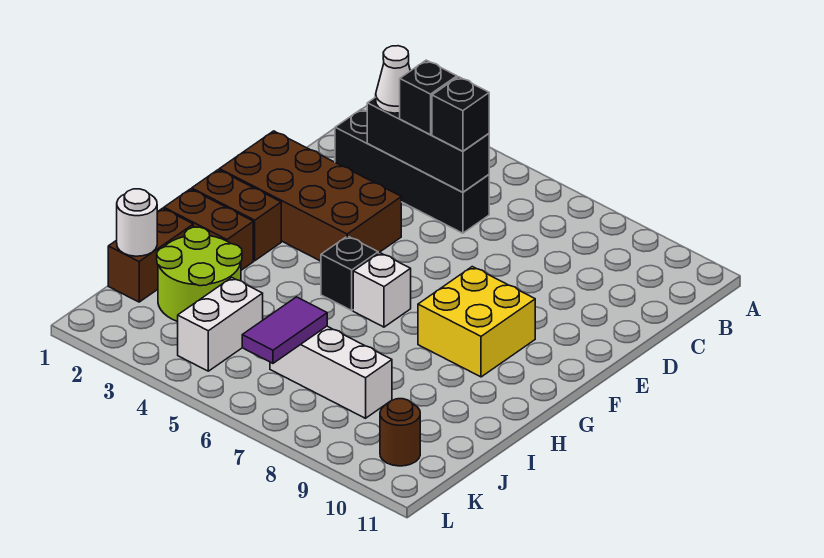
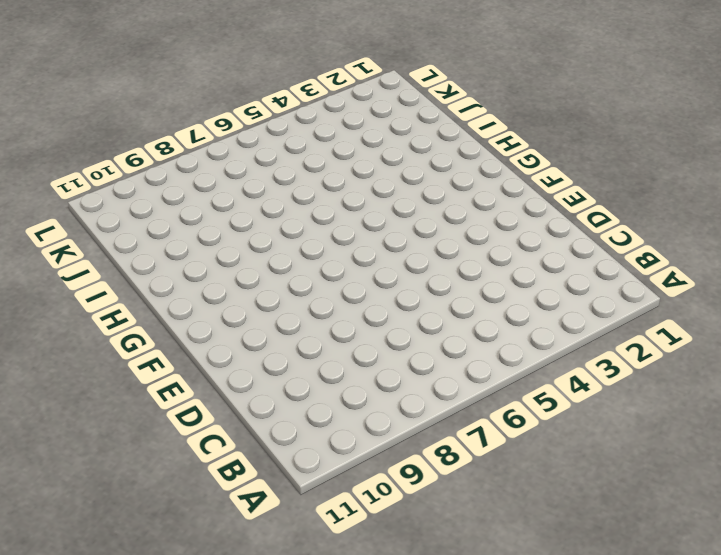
none -> black 1x4 brick [335,109,489,233]
none -> brown 2x4 brick [219,131,401,261]
none -> yellow 2x2 brick [418,267,535,377]

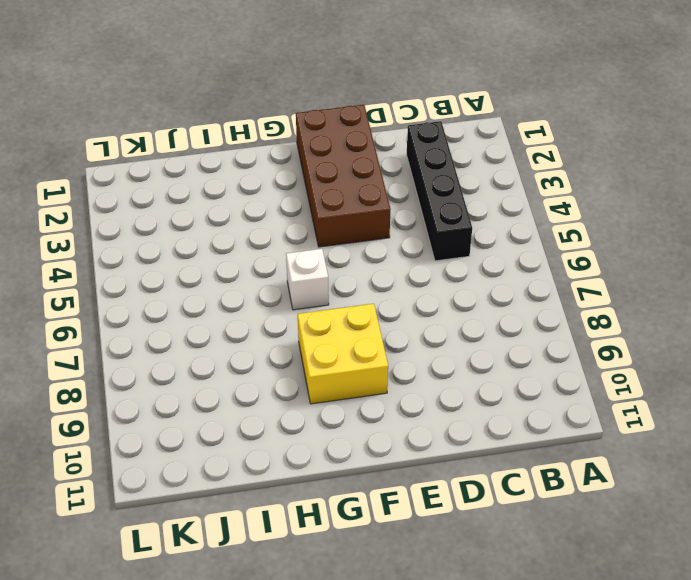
none -> brown 1x2 brick [192,170,281,261]
none -> black 1x1 brick [321,236,378,310]
none -> brown 1x2 brick [164,189,253,270]

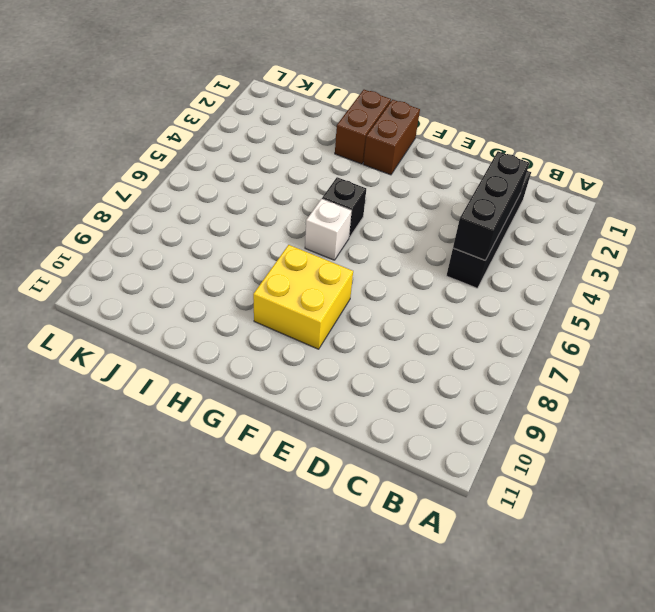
none -> brown 2x4 brick [219,131,401,261]
none -> brown 1x2 brick [108,208,193,302]
none -> lime 2x2 round brick [157,227,242,322]

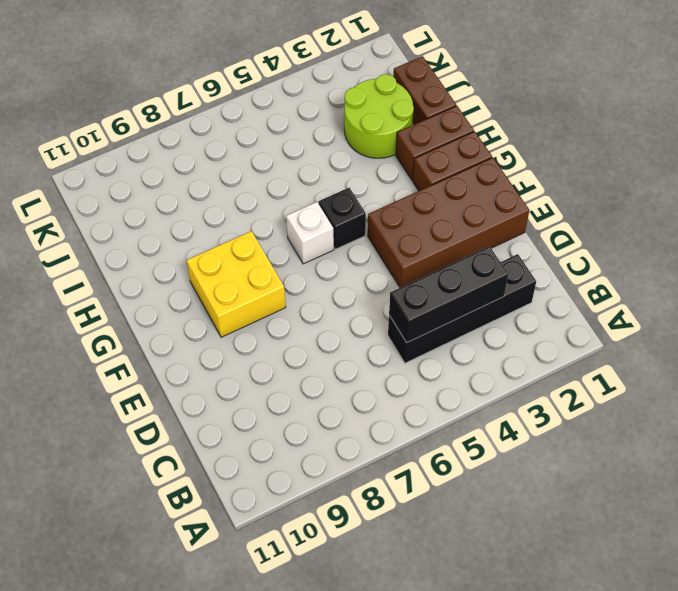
none -> white 1x2 brick [178,278,263,371]
none -> white 1x3 brick [270,326,392,418]
none -> brown 1x1 round brick [380,399,420,466]

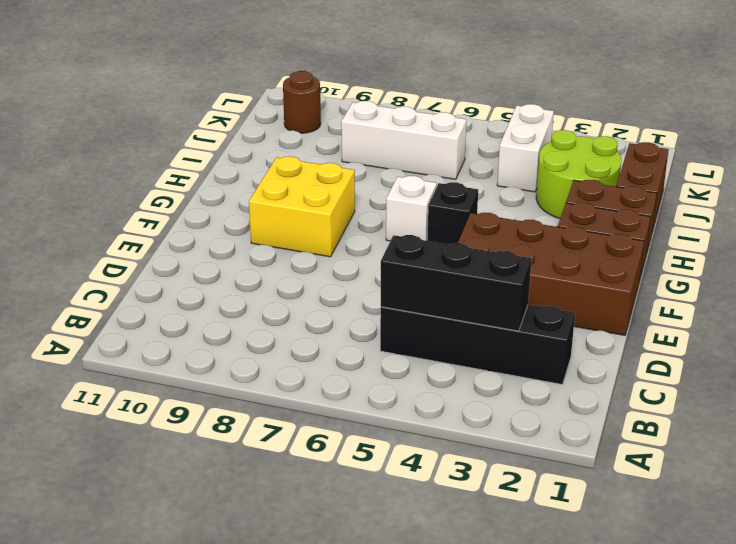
none -> white 1x1 round brick [117,189,157,256]
none -> purple 1x2 tile [242,297,327,363]
none -> white 1x1 cone [376,46,410,113]

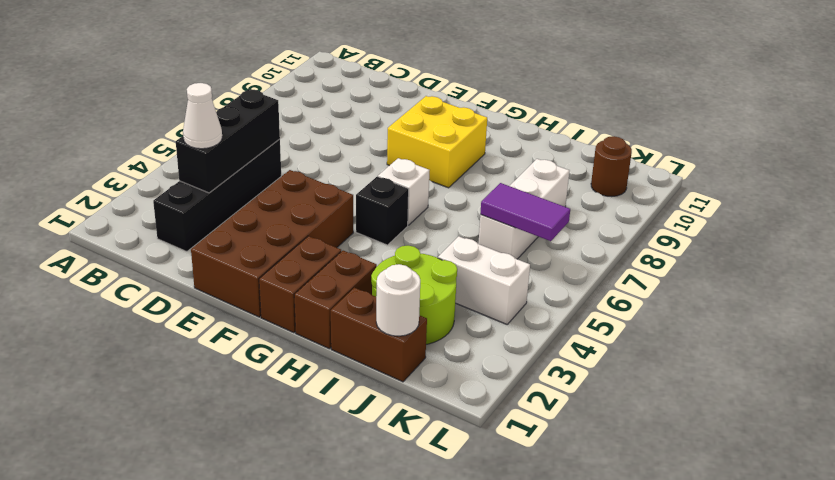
none -> black 1x1 brick [400,60,457,135]
none -> black 1x1 brick [432,77,489,151]

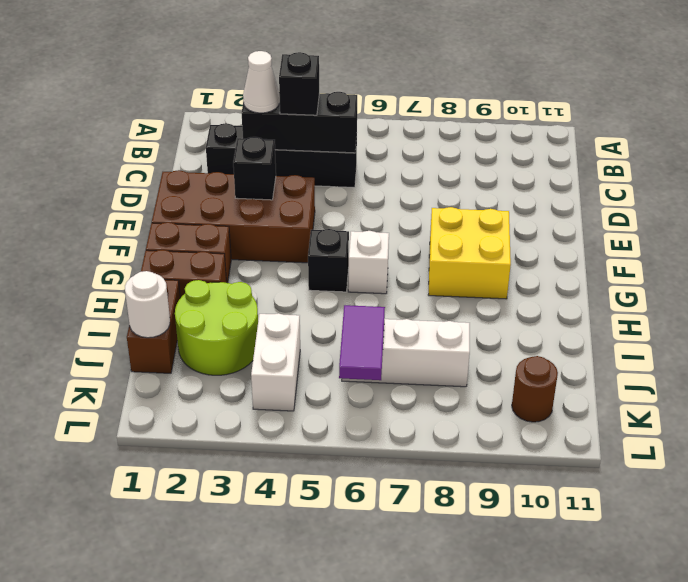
black 1x1 brick [233,137,276,200] -> black 1x1 brick moved to [432,77,489,151]

